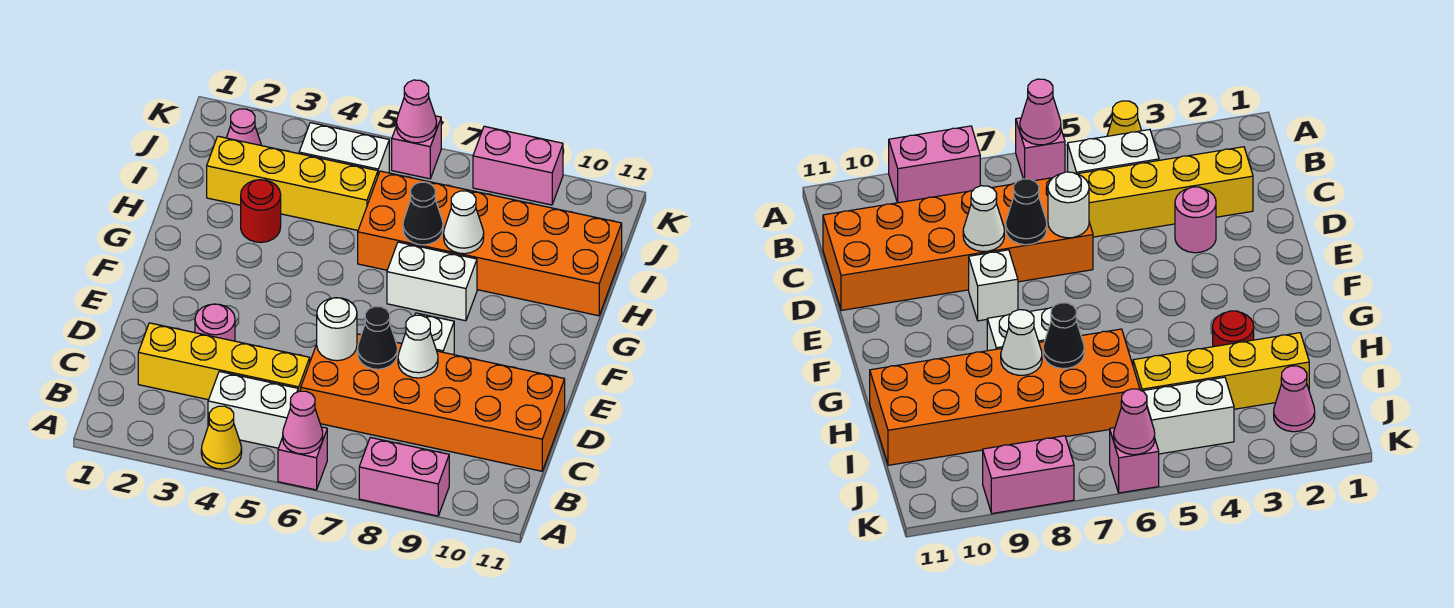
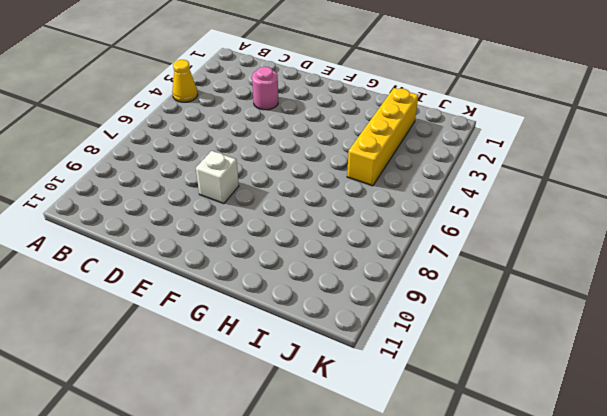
none -> pink 1x1 brick [278,427,327,490]
none -> pink 1x2 brick [359,437,449,516]
none -> white 1x2 brick [208,371,299,448]

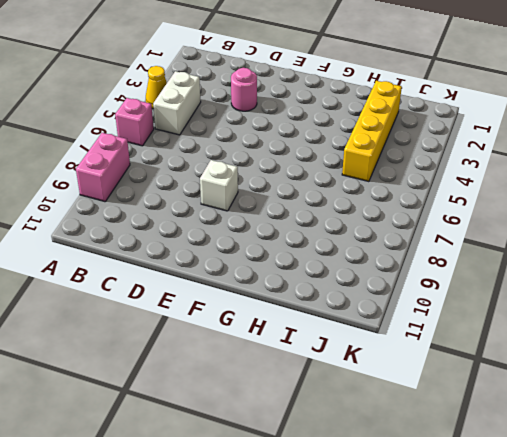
none -> yellow 1x4 brick [138,323,310,400]
none -> orange 2x6 brick [301,334,565,471]
none -> white 1x2 brick [387,242,477,321]

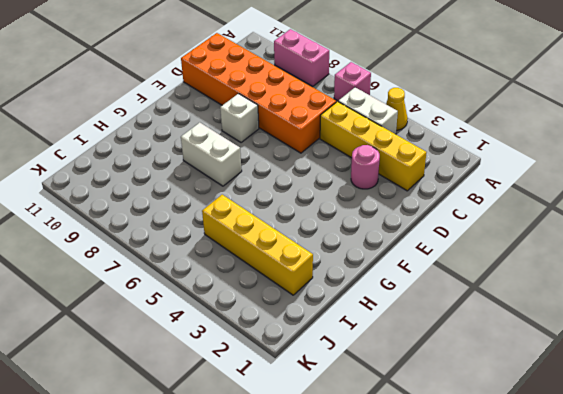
none -> red 1x1 round brick [241,180,281,243]
none -> orange 2x6 brick [358,171,622,316]
none -> pink 1x1 cone [227,109,262,146]

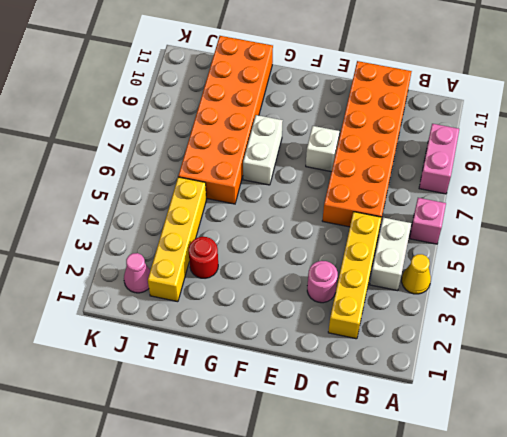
none -> white 1x2 brick [299,123,389,175]
none -> pink 1x1 brick [392,116,441,179]
none -> pink 1x2 brick [473,126,563,205]

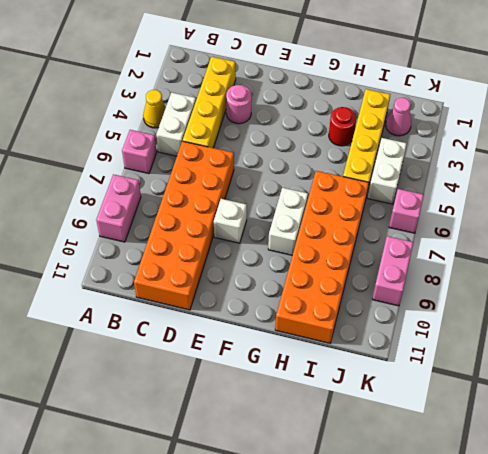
none -> pink 1x1 cone [283,391,323,454]
none -> white 1x1 round brick [317,298,357,361]
none -> black 1x1 cone [357,307,398,369]

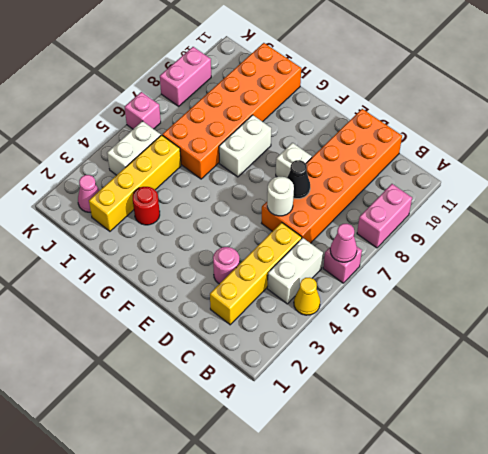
none -> white 1x1 cone [398,315,438,378]
none -> black 1x1 cone [403,182,443,245]
none -> white 1x1 cone [444,191,484,254]

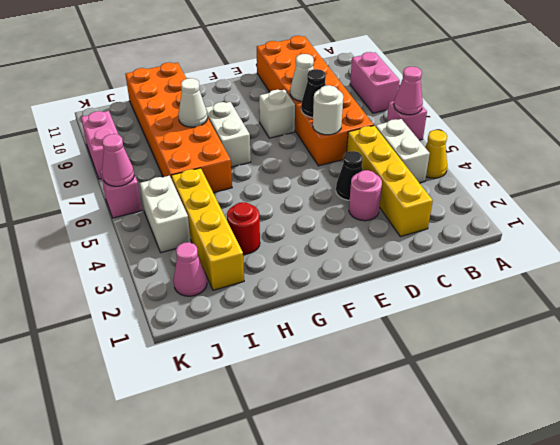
black 1x1 cone [336,151,363,200] -> black 1x1 cone moved to [403,182,443,245]

